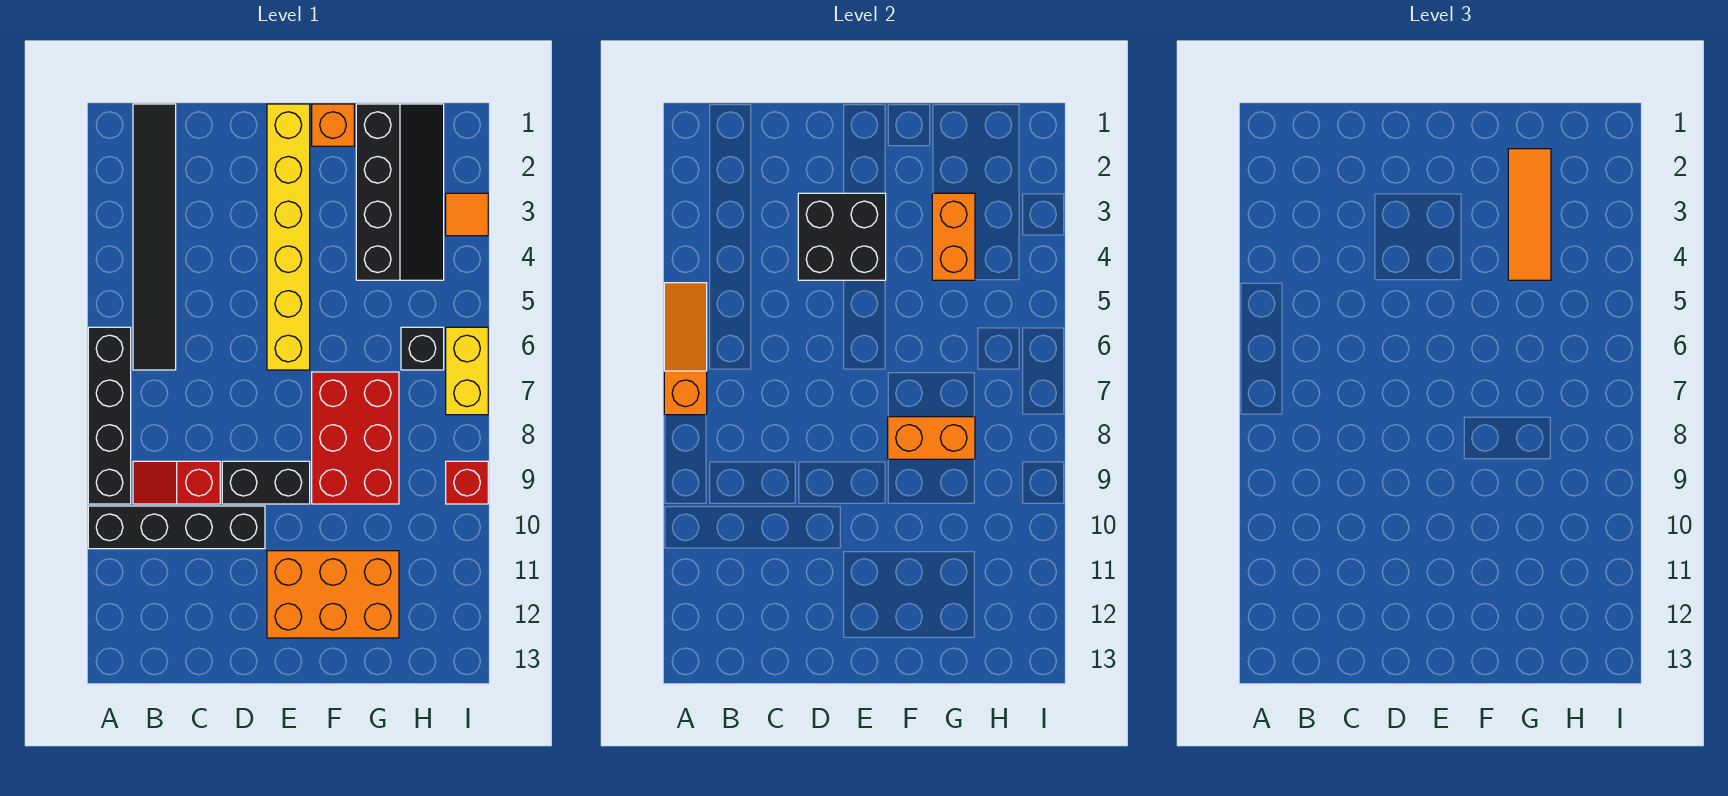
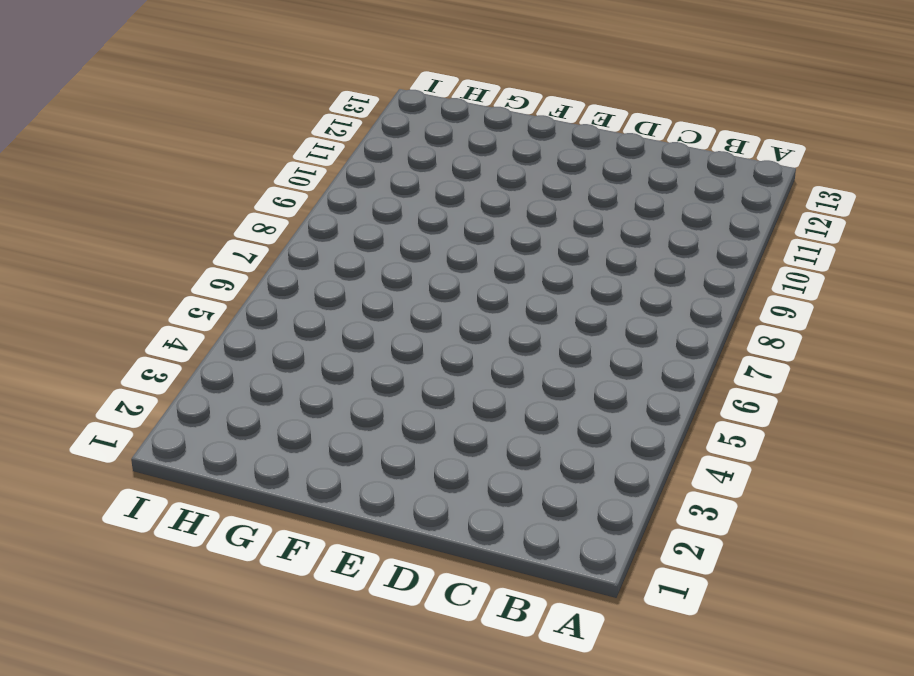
none -> black 1x4 brick [88,327,131,504]
none -> black 1x4 brick [88,506,265,549]
none -> black 1x6 tile [133,104,176,370]

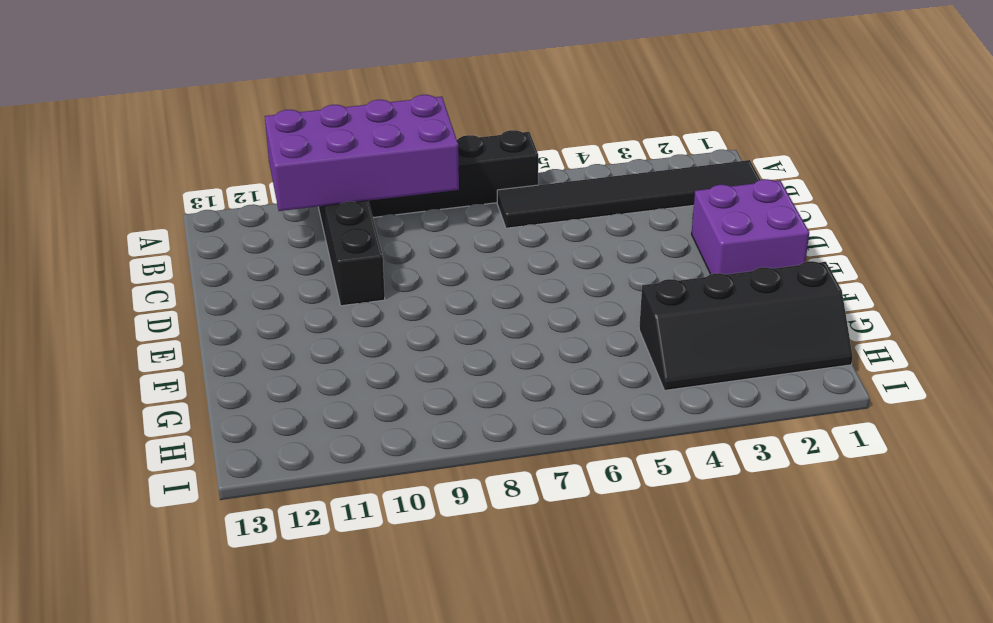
purple 2x4 brick [265,95,459,211] -> none
purple 2x2 brick [692,179,809,274] -> yellow 1x6 brick [267,104,310,370]
none -> red 1x2 slope [133,461,220,504]
none -> black 1x2 brick [222,461,310,504]
none -> orange 2x3 brick [267,551,399,638]

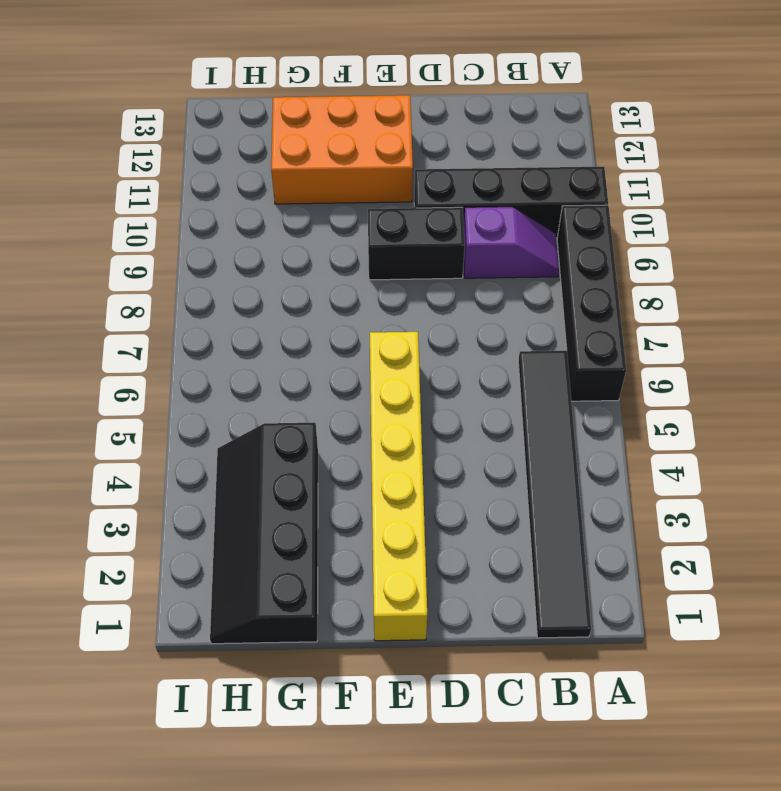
purple 1x2 slope [464,207,559,278] -> red 1x2 slope [133,461,220,504]
none -> orange 1x1 brick [312,104,354,146]
none -> red 2x3 brick [312,372,399,504]
none -> black 1x1 brick [401,327,444,370]

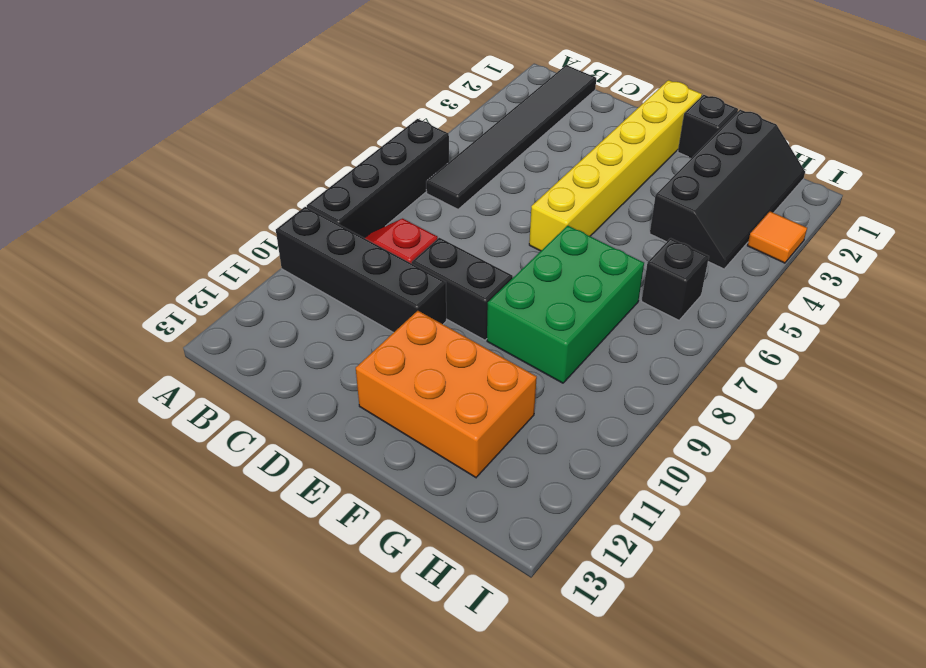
black 1x1 brick [678,95,738,158] -> orange 1x1 brick [312,104,354,146]
green 2x3 brick [487,226,644,383] -> red 2x3 brick [312,372,399,504]
none -> yellow 1x2 brick [446,327,488,415]
none -> red 1x1 brick [446,461,488,504]
none -> orange 1x3 slope [664,283,707,415]

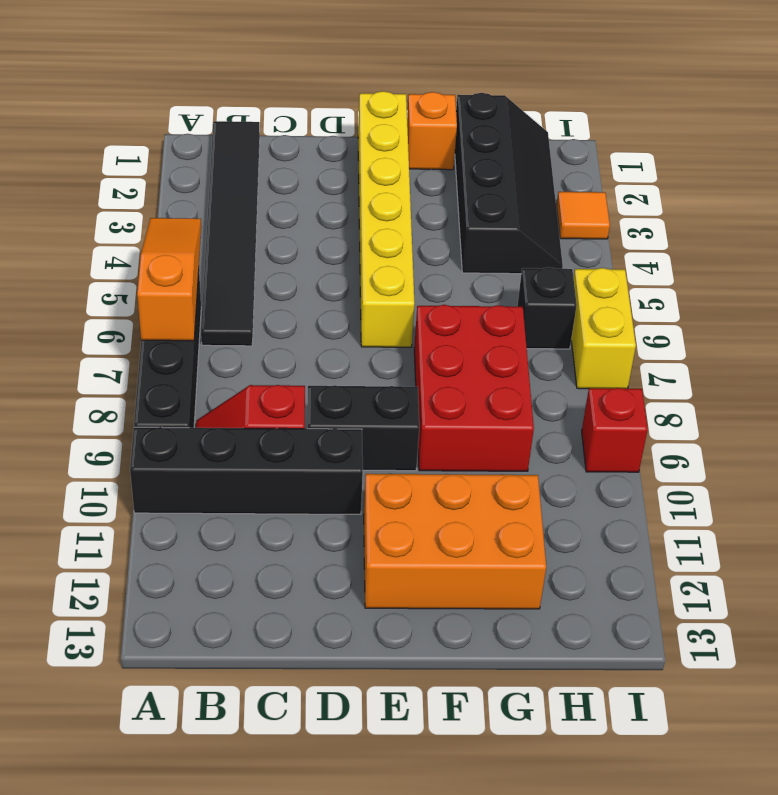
none -> black 2x2 brick [798,193,886,280]
none -> orange 1x2 brick [888,417,975,459]
none -> orange 1x2 brick [932,193,975,280]

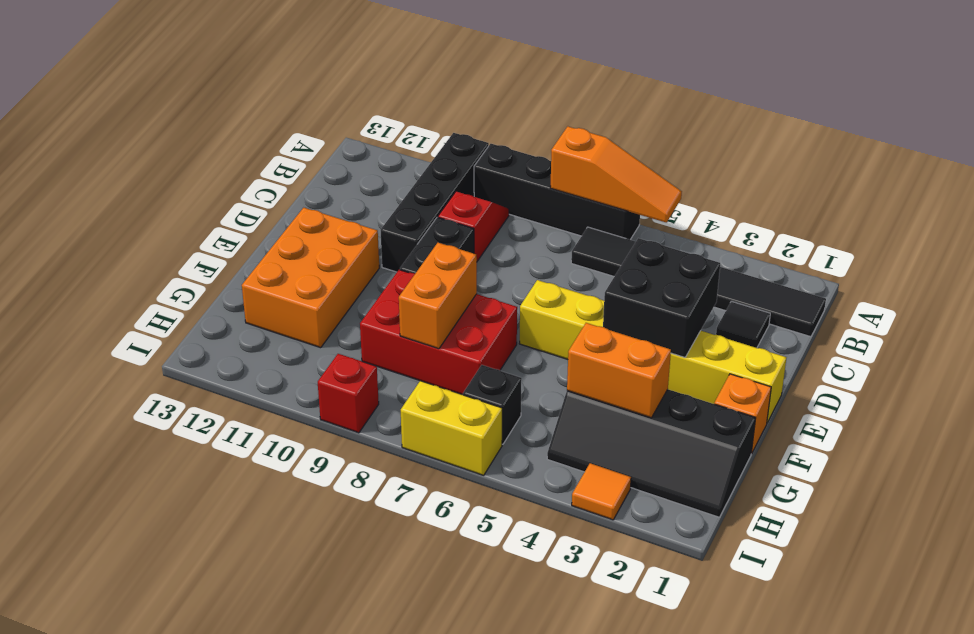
black 1x1 tile [716,301,770,348] -> none
none -> orange 1x3 tile [1508,149,1551,280]

